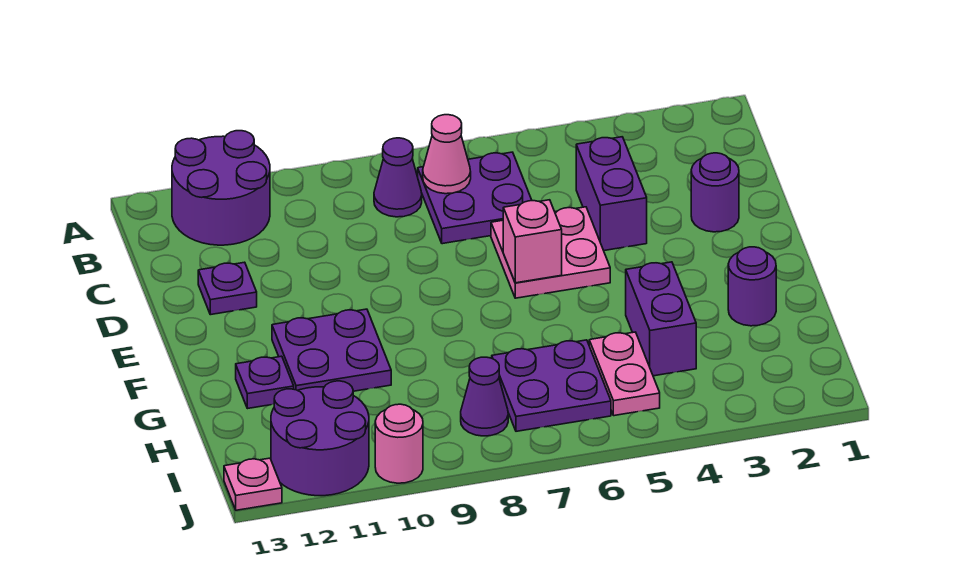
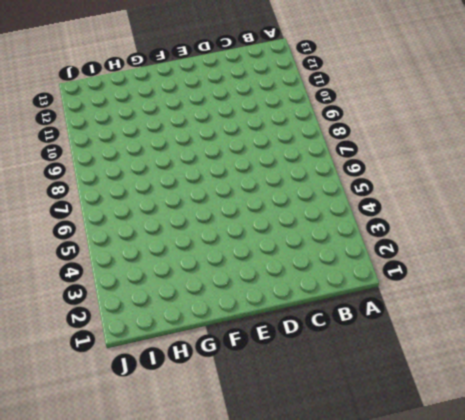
none -> purple 2x2 round brick [172,131,270,245]
none -> purple 2x2 plate [418,152,532,244]
none -> purple 1x1 cone [374,138,422,217]

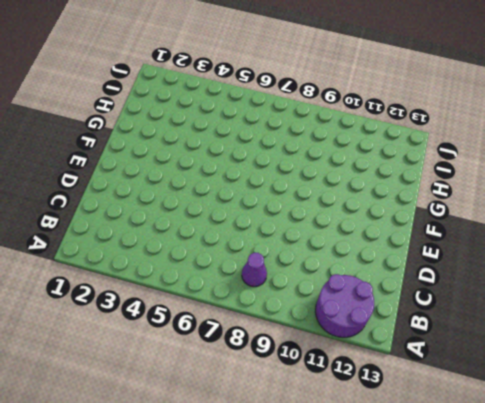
none -> purple 2x2 plate [418,152,532,244]
none -> purple 1x2 brick [576,137,647,251]
none -> purple 1x1 round brick [691,153,739,232]

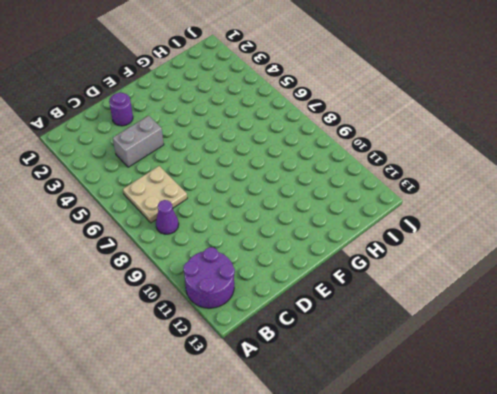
tan 2x2 plate [123,166,187,223] -> purple 2x2 plate [418,152,532,244]
grey 1x2 brick [113,116,164,167] -> purple 1x2 brick [576,137,647,251]
none -> pink 2x2 plate [491,207,610,298]
none -> purple 1x1 plate [198,262,257,315]
none -> purple 2x2 plate [272,309,391,391]

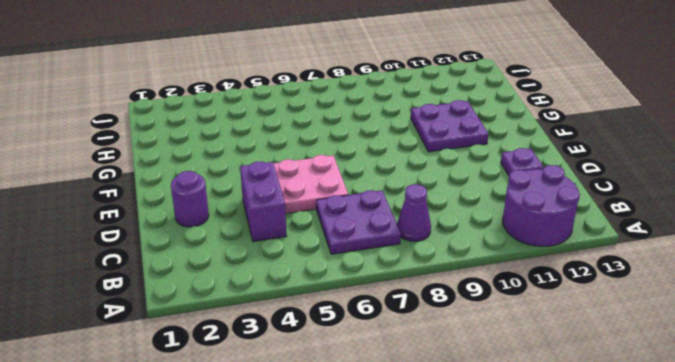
none -> purple 1x1 round brick [728,247,776,326]
none -> purple 1x2 brick [626,262,696,376]
none -> purple 1x1 plate [236,356,294,409]

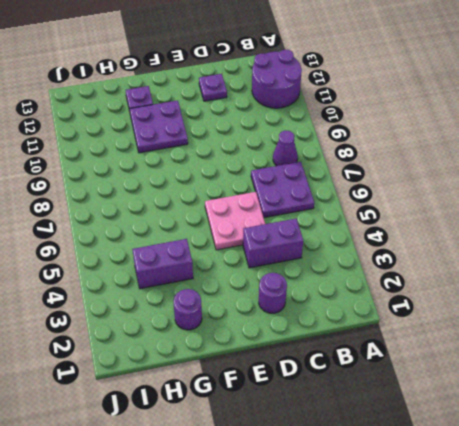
none -> pink 1x2 plate [589,332,660,416]
none -> purple 2x2 plate [492,340,611,431]
none -> purple 1x1 cone [461,357,508,436]

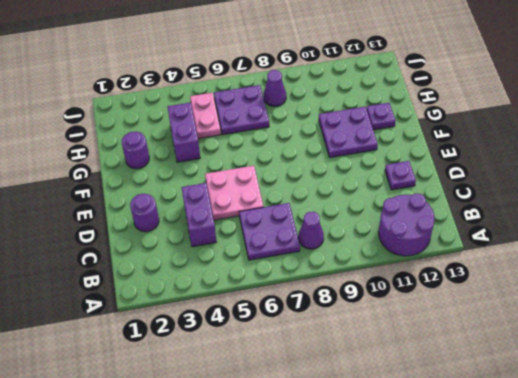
none -> purple 2x2 round brick [271,381,369,496]
none -> pink 1x1 round brick [375,404,423,483]
none -> pink 1x1 plate [224,458,282,510]

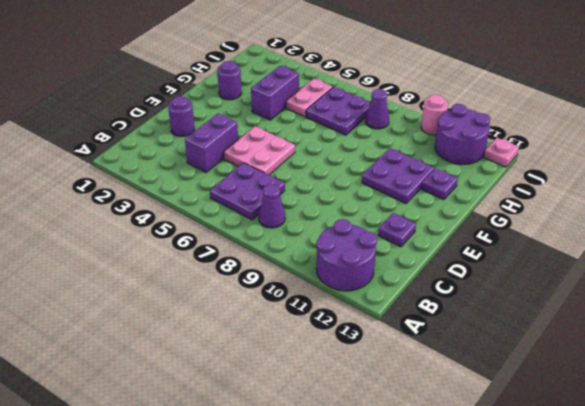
none -> pink 1x1 cone [423,115,471,194]
none -> pink 1x1 brick [503,200,562,283]

